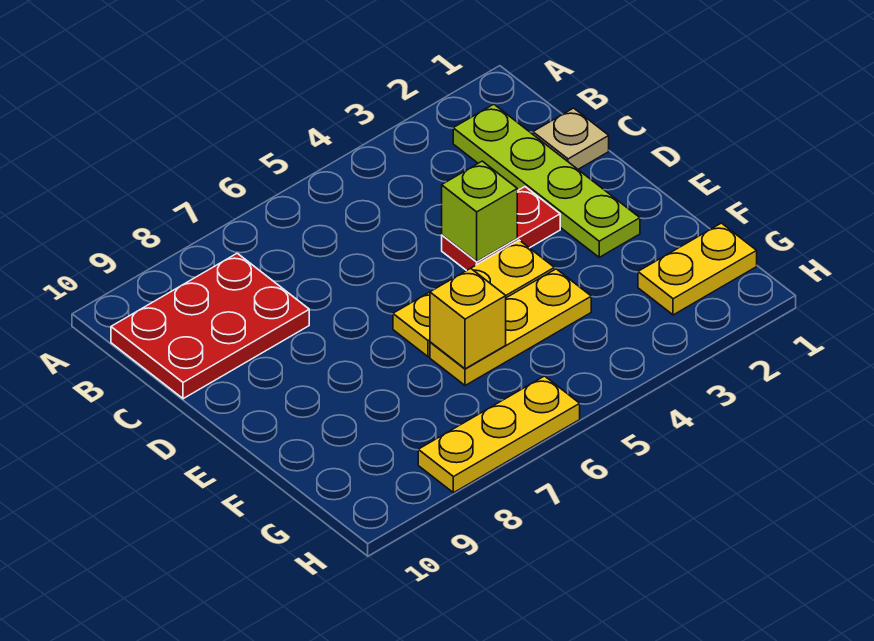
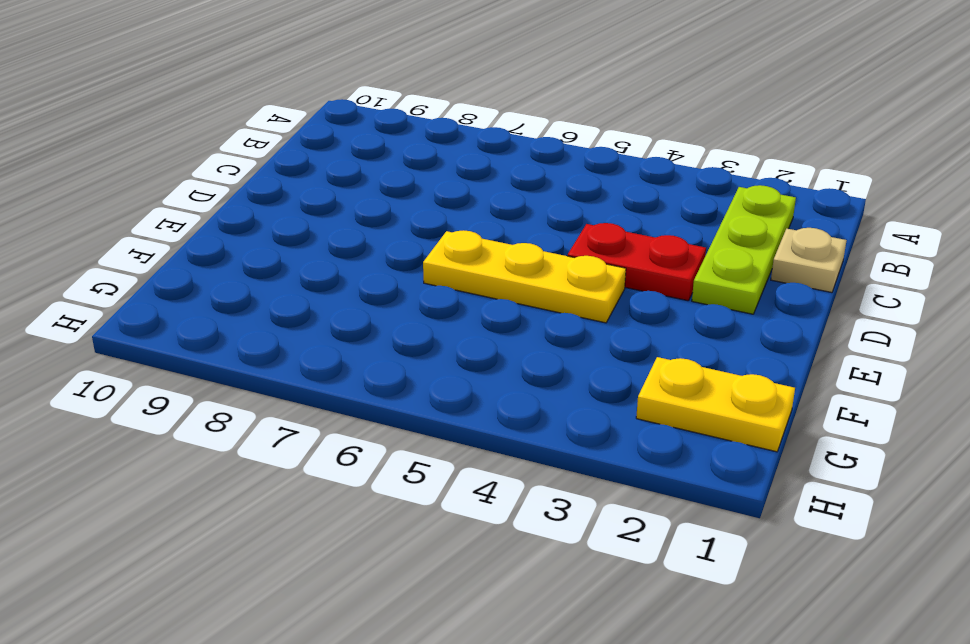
lime 1x3 plate [692,185,796,314] -> lime 1x4 plate [453,104,640,257]
none -> red 2x3 plate [111,253,309,399]
none -> yellow 1x3 plate [430,269,591,386]

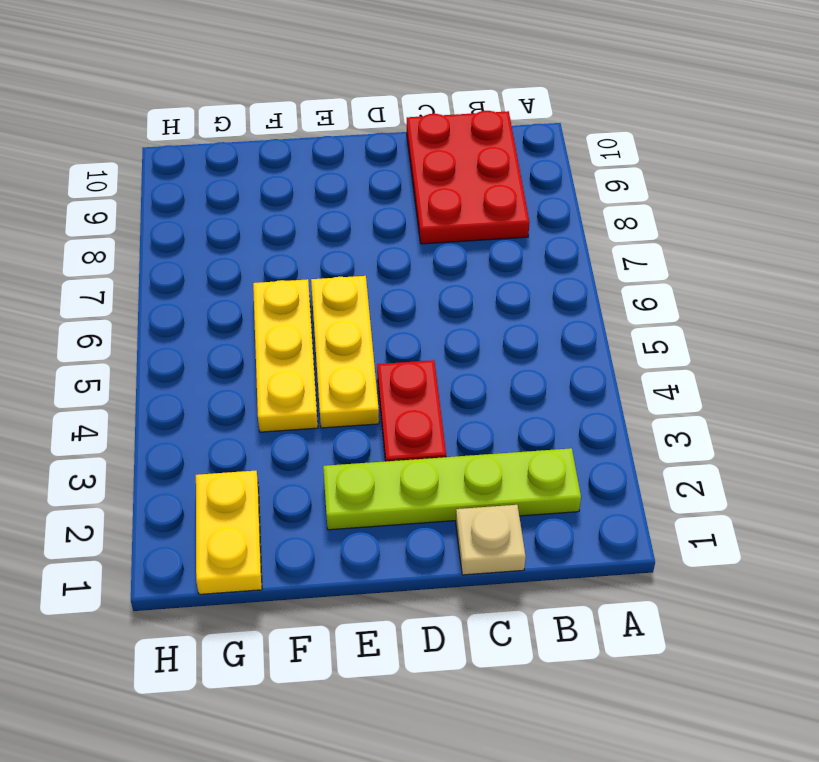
none -> yellow 1x3 plate [418,376,580,493]
none -> lime 1x1 brick [442,161,517,261]

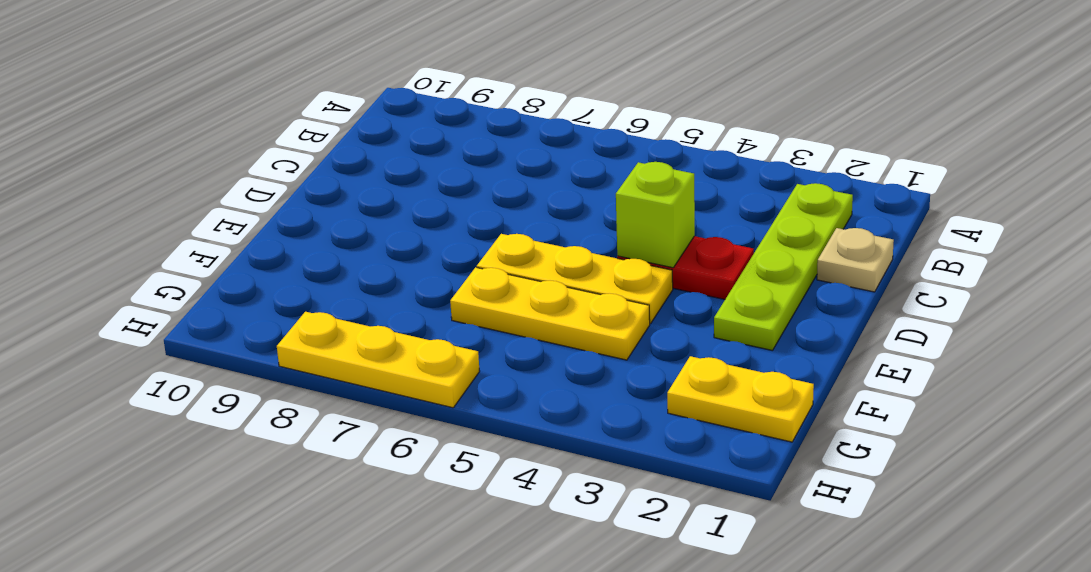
none -> red 2x3 plate [111,253,309,399]
none -> yellow 1x1 brick [430,268,506,369]

